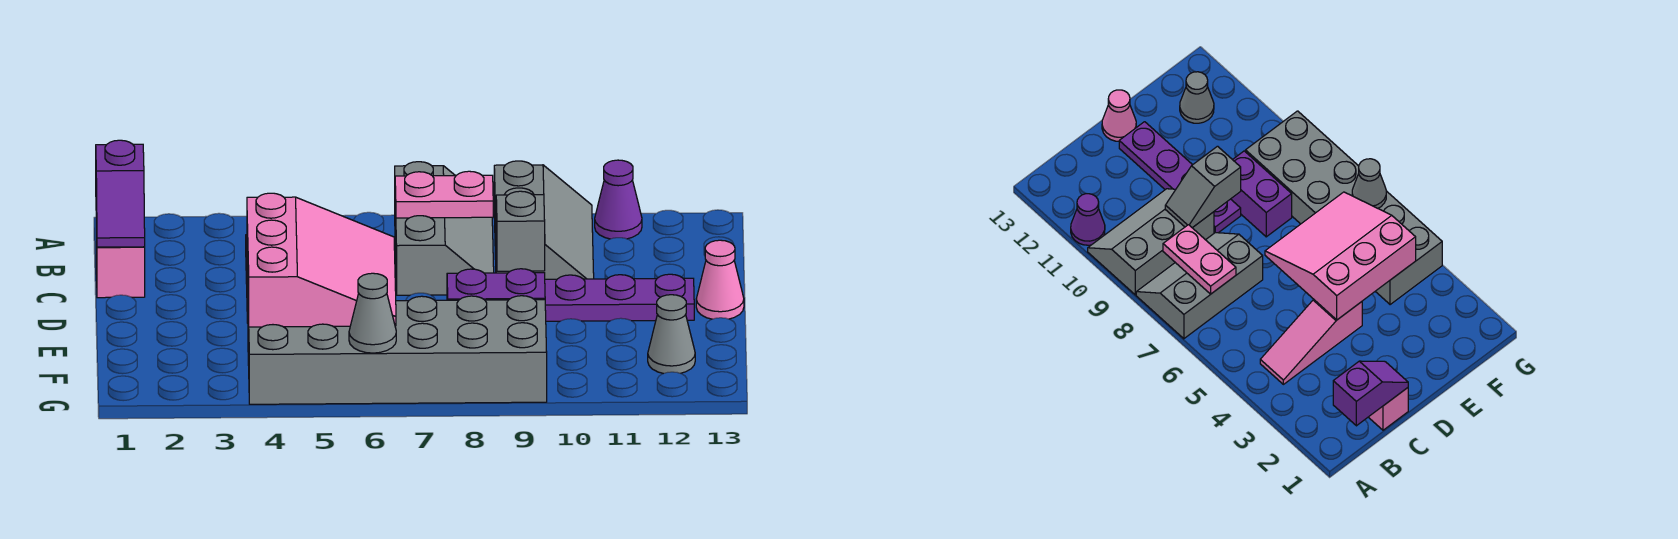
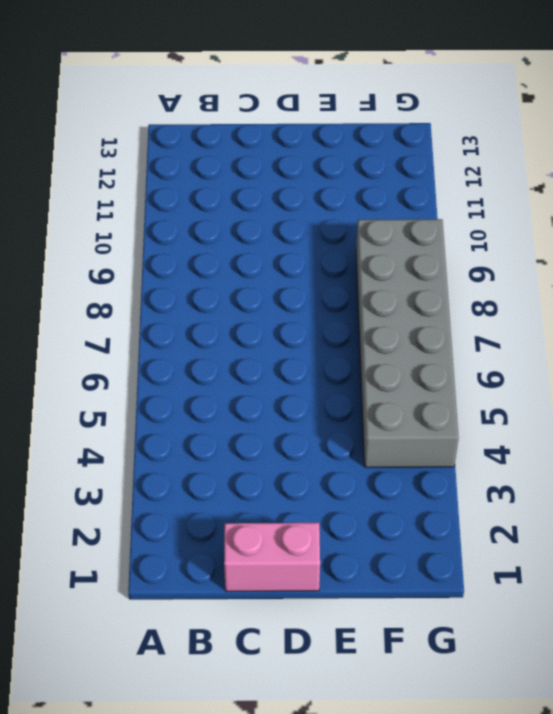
pink 1x2 brick [224,523,320,591] -> pink 1x1 brick [96,225,145,298]
none -> grey 2x3 slope [395,162,494,295]
none -> grey 2x3 slope [494,161,594,279]
none -> purple 1x1 cone [595,160,642,239]

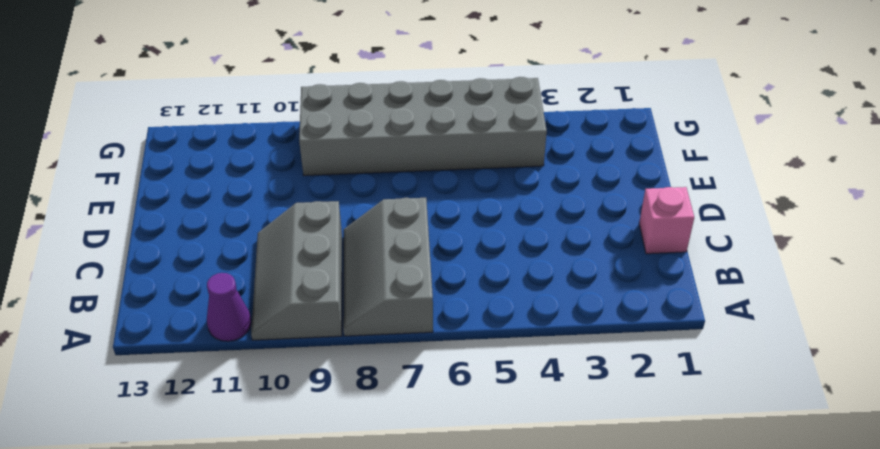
none -> pink 1x3 slope [1260,300,1362,384]
none -> purple 1x4 plate [545,274,694,321]
none -> pink 1x1 cone [696,240,744,319]

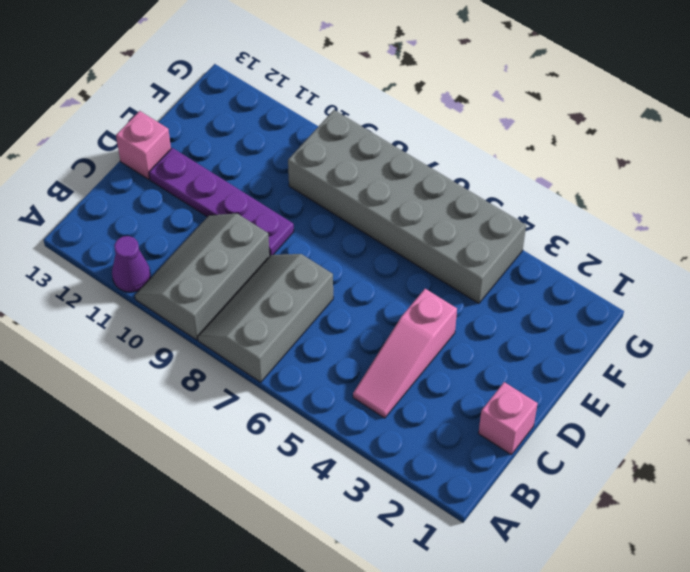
pink 1x1 brick [116,111,171,179] -> pink 1x1 cone [696,240,744,319]
none -> purple 1x2 brick [447,269,545,300]
none -> grey 1x1 cone [648,295,695,374]
none -> purple 1x2 slope [96,140,145,247]

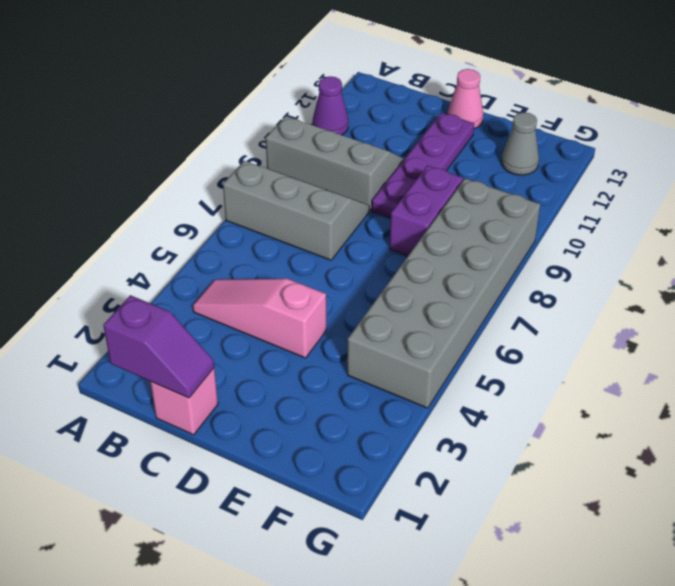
none -> pink 1x2 plate [395,171,493,218]
none -> grey 1x2 slope [496,191,545,271]
none -> pink 3x3 slope [247,193,396,327]

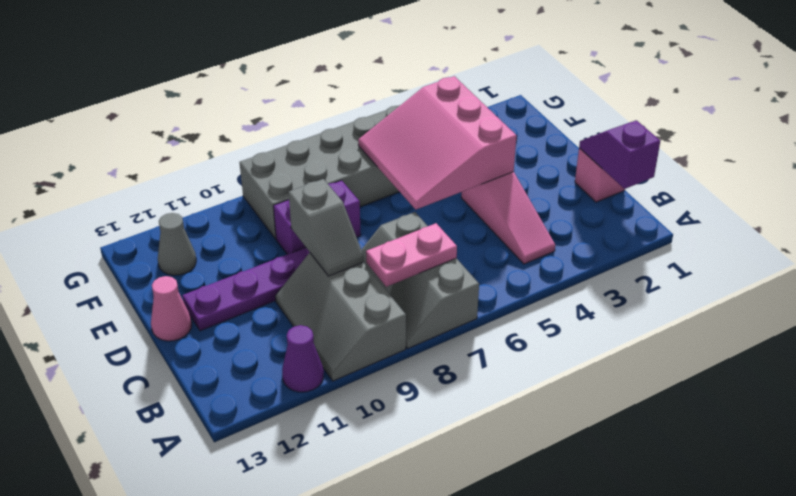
none -> grey 1x1 cone [349,273,396,353]

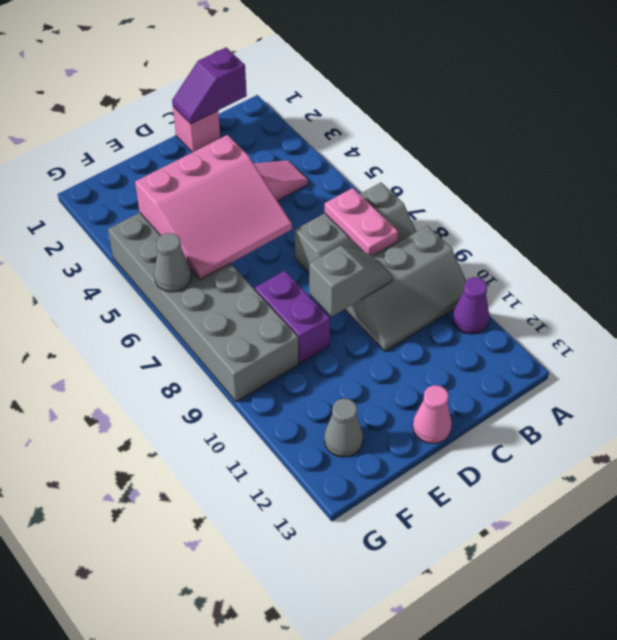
none -> purple 1x4 plate [545,274,694,321]

